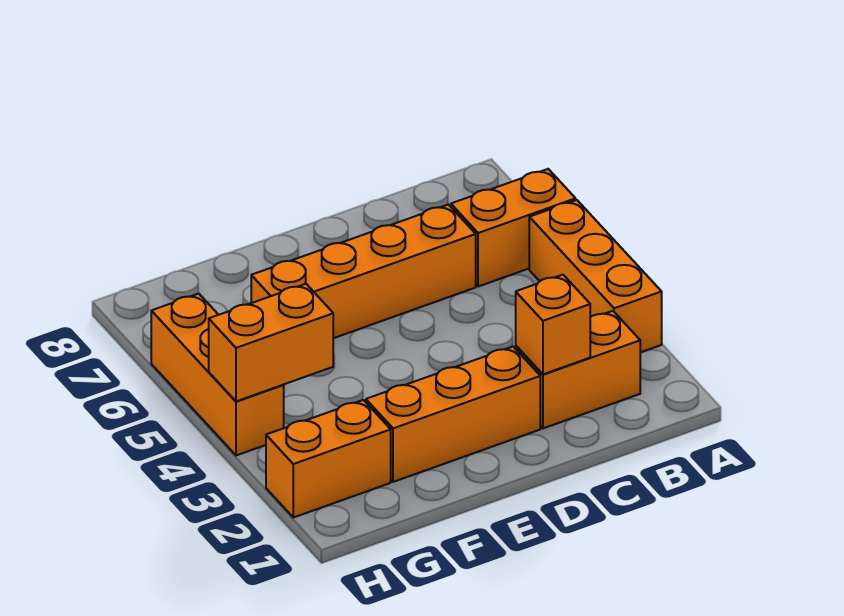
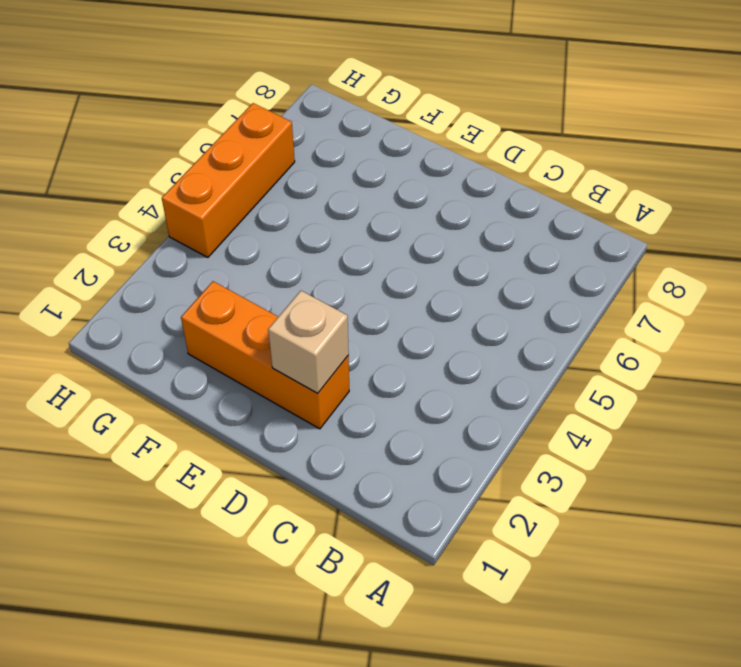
tan 1x1 brick [268,291,349,393] -> none
none -> orange 1x3 brick [529,200,662,352]
none -> orange 1x2 brick [451,169,576,287]

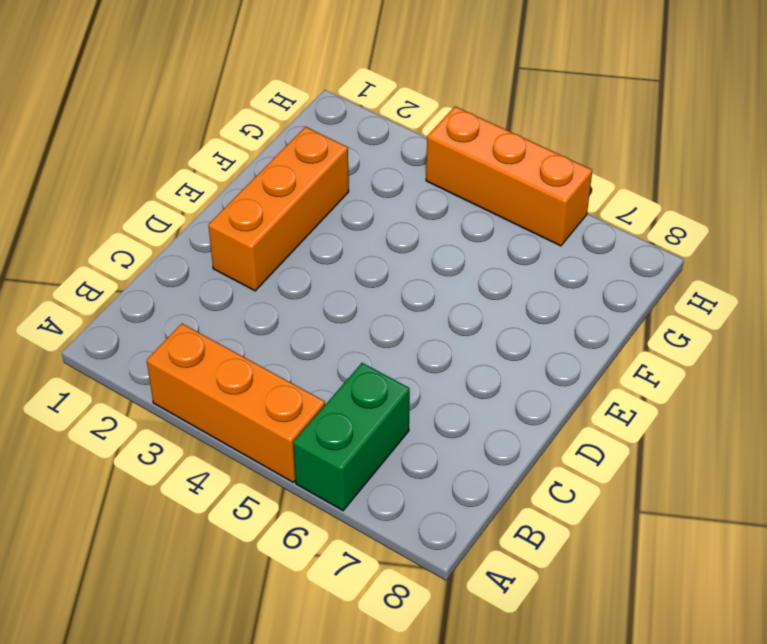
green 1x2 brick [293,363,410,511] -> orange 1x2 brick [451,169,576,287]
none -> orange 1x2 brick [516,311,640,428]
none -> orange 1x4 brick [251,205,476,338]

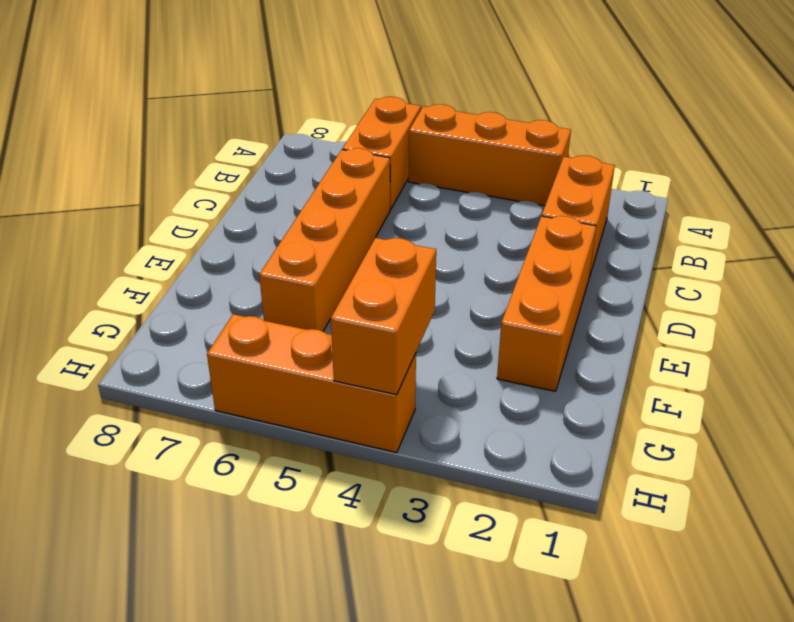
none -> orange 1x2 brick [266,400,391,518]
none -> orange 1x1 brick [516,275,590,374]

